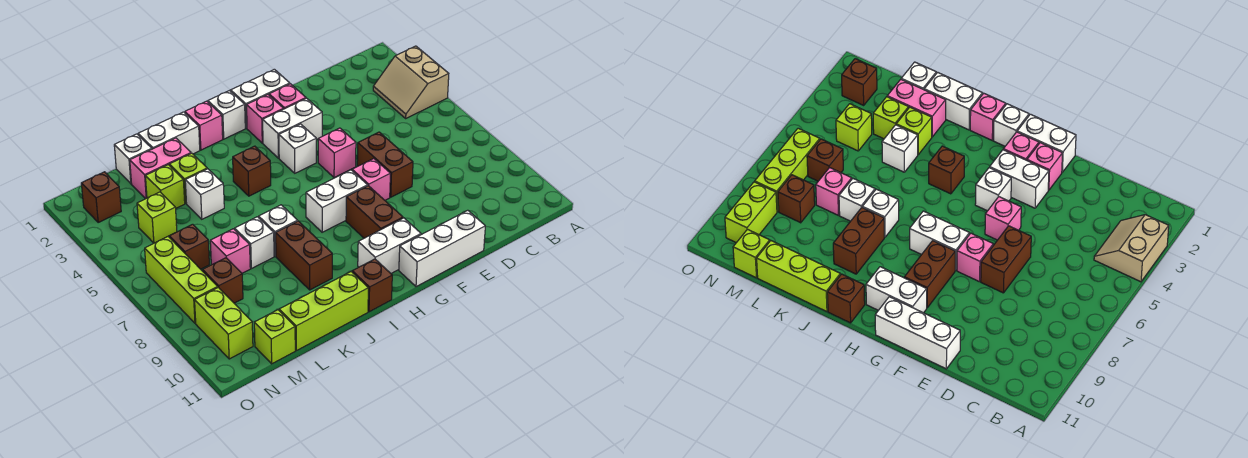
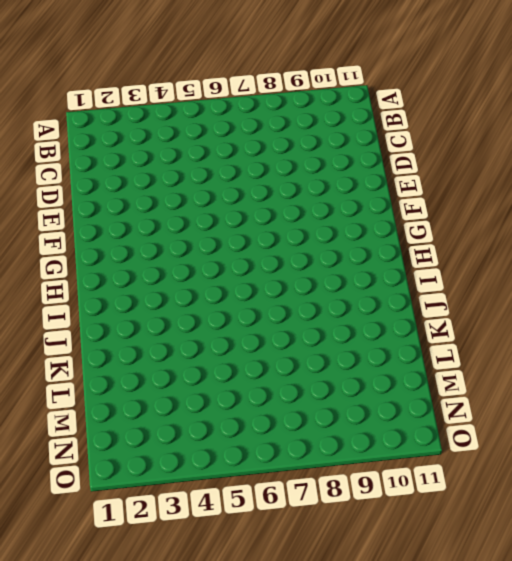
none -> tan 2x2 slope [373,46,449,118]
none -> brown 1x2 brick [357,132,413,197]
none -> white 1x3 brick [399,210,485,287]
none -> white 1x2 brick [231,69,290,128]

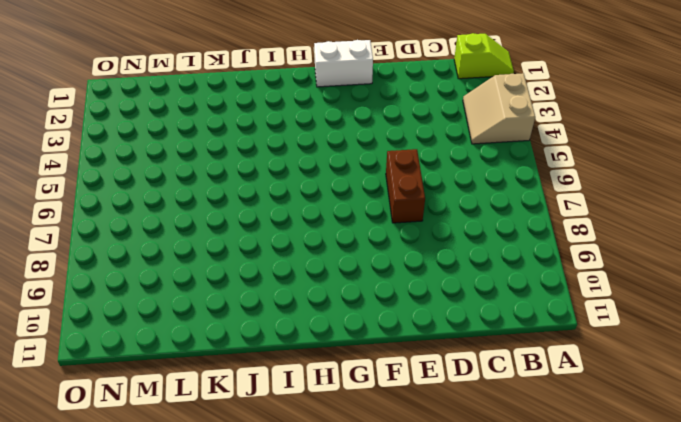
lime 1x2 slope [454,33,514,79] -> none
none -> white 1x3 brick [399,210,485,287]
none -> pink 1x1 brick [269,84,306,109]
none -> white 1x2 brick [263,98,322,158]
none -> pink 1x1 brick [318,128,356,178]

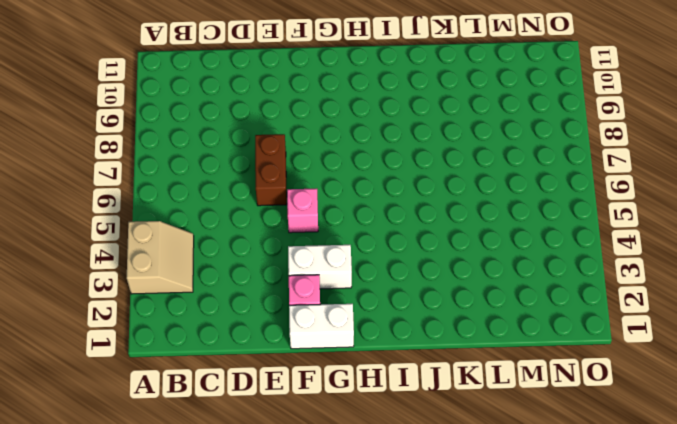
none -> white 1x3 brick [399,210,485,287]
none -> pink 1x1 brick [352,159,390,200]
none -> pink 1x1 brick [247,95,283,143]
none -> white 1x1 brick [279,124,316,173]

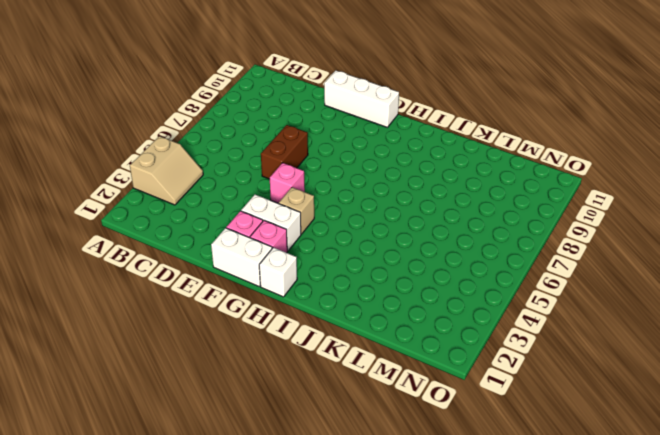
tan 1x1 brick [279,187,314,234] -> white 1x1 brick [279,124,316,173]
none -> pink 1x1 brick [352,159,390,200]
none -> white 1x2 brick [306,170,368,232]
none -> brown 1x2 brick [346,186,403,238]
none -> white 1x2 brick [358,218,421,273]

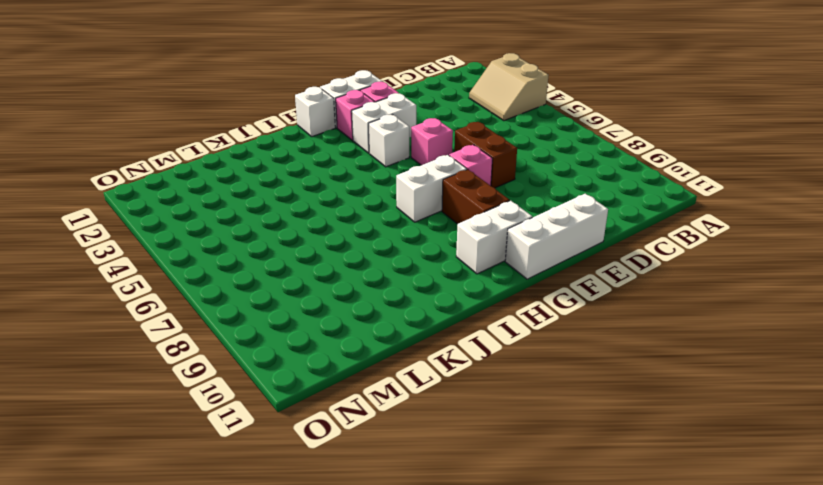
none -> pink 1x1 brick [185,101,223,150]
none -> brown 1x1 brick [233,146,271,196]
none -> brown 1x1 brick [352,259,392,312]
none -> white 1x2 brick [138,112,200,154]

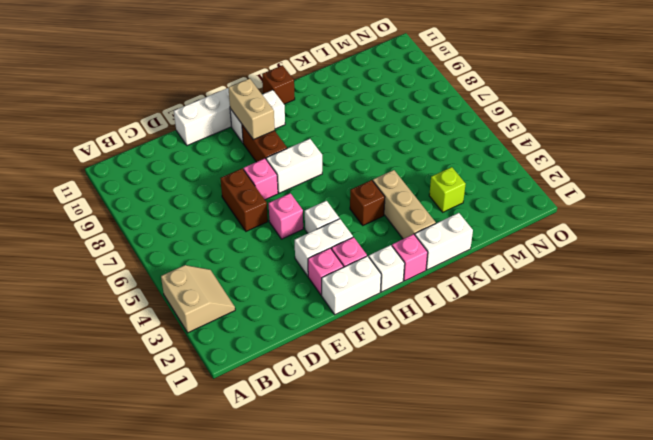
tan 1x2 brick [228,78,275,140] -> none
tan 1x3 brick [373,170,436,239] -> none
none -> white 1x1 brick [258,205,298,256]
none -> brown 1x2 brick [276,221,332,290]
none -> lime 1x3 brick [279,272,368,351]
none -> pink 1x2 brick [130,138,191,199]

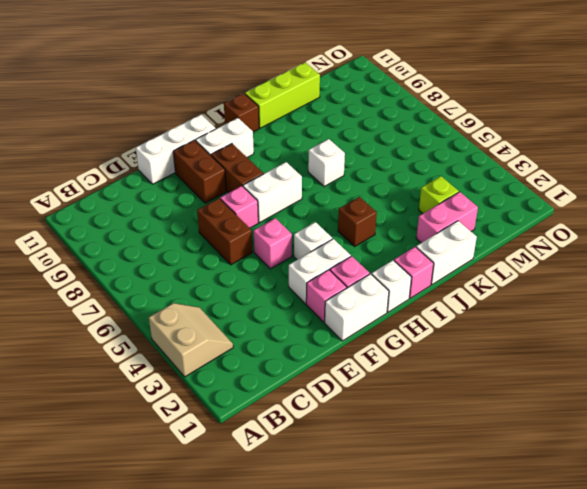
brown 1x2 brick [173,140,226,203] -> brown 1x2 brick moved to [276,221,332,290]
none -> lime 1x1 brick [169,153,207,203]
none -> white 1x1 brick [185,169,224,219]
none -> white 1x1 brick [234,217,274,269]
none -> white 1x1 brick [114,134,152,183]

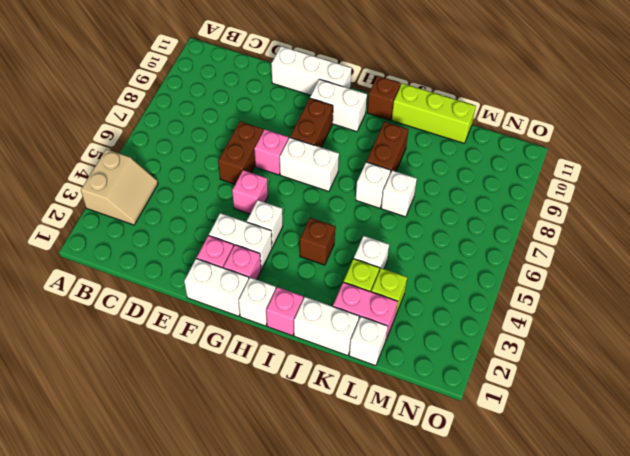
none -> pink 1x1 brick [210,229,250,273]
none -> lime 1x1 brick [137,192,177,243]
none -> brown 1x1 brick [169,224,209,269]
none -> brown 1x1 brick [203,258,243,303]

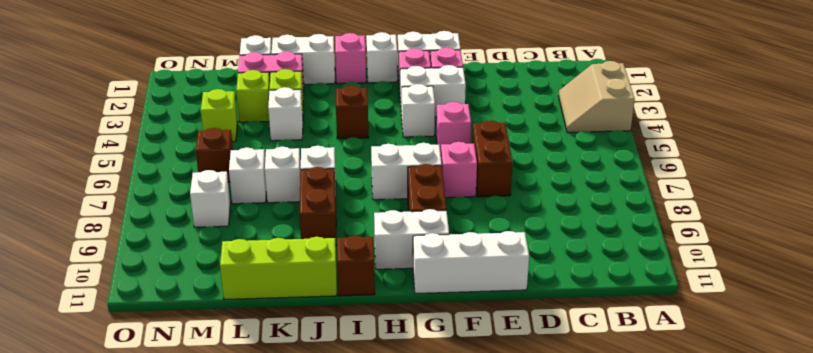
white 1x1 brick [229,148,266,204] -> pink 1x1 brick [210,229,250,273]
white 1x1 brick [190,170,230,227] -> brown 1x1 brick [203,258,243,303]
none -> lime 1x1 brick [254,310,295,364]
none -> brown 1x1 brick [81,172,121,222]
none -> lime 1x3 brick [145,237,218,323]
none -> lime 1x2 brick [195,287,253,359]

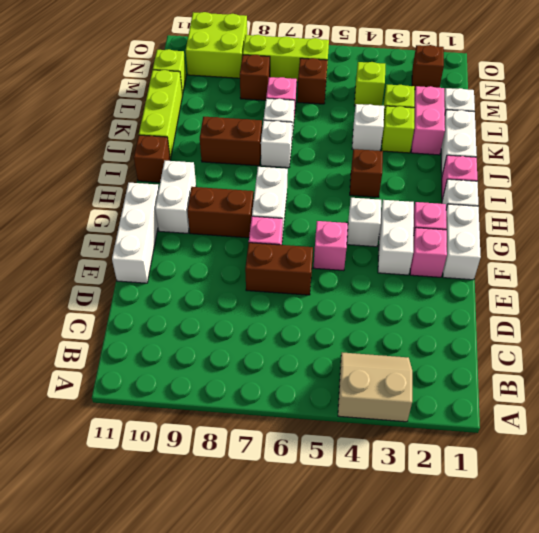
lime 2x2 brick [186,12,247,78] -> lime 1x2 brick [195,287,253,359]

